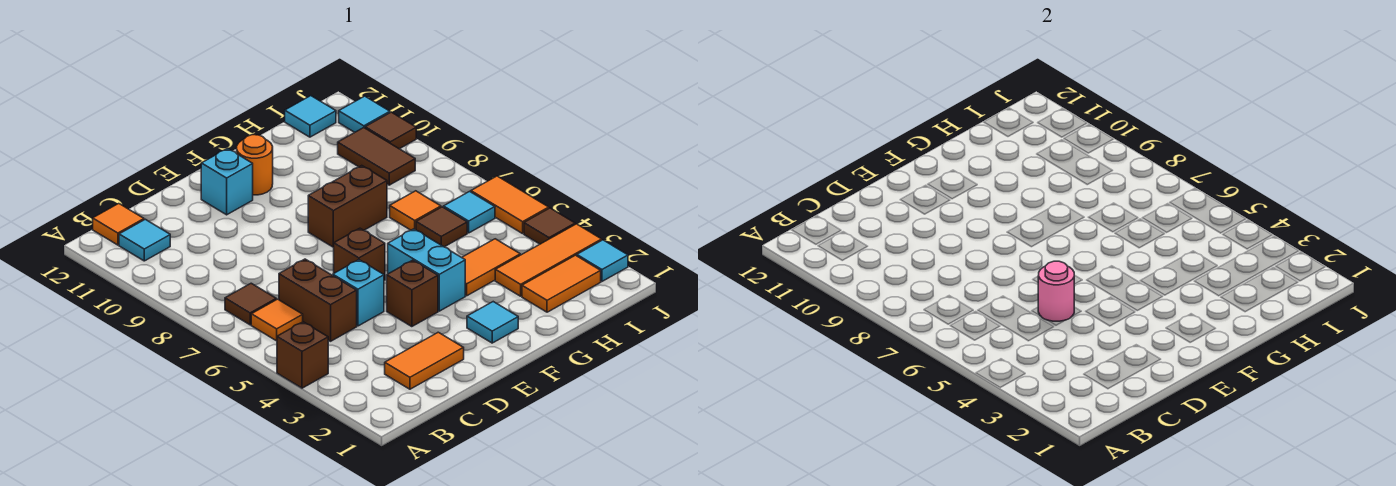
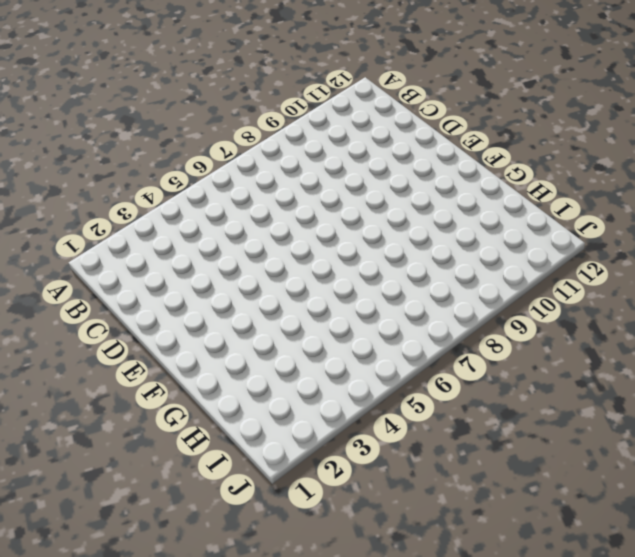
none -> brown 1x1 brick [277,322,328,388]
none -> orange 1x1 tile [251,299,303,341]
none -> brown 1x1 tile [225,283,276,325]

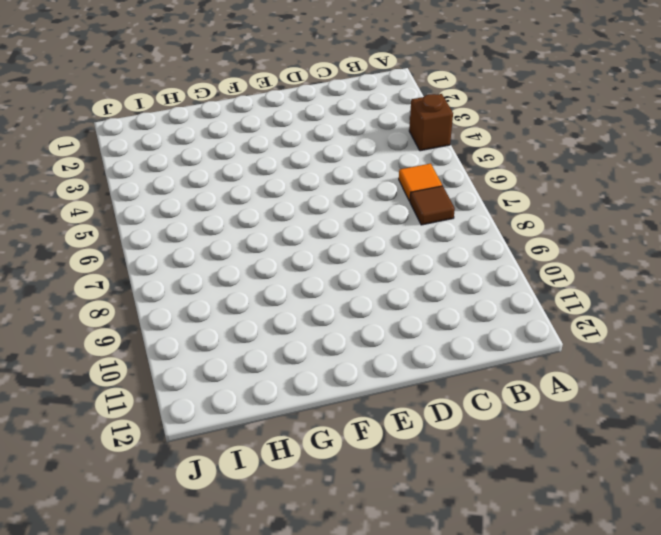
none -> cyan 1x1 tile [119,219,170,261]
none -> orange 1x1 tile [93,204,144,245]
none -> orange 1x2 tile [385,332,464,389]

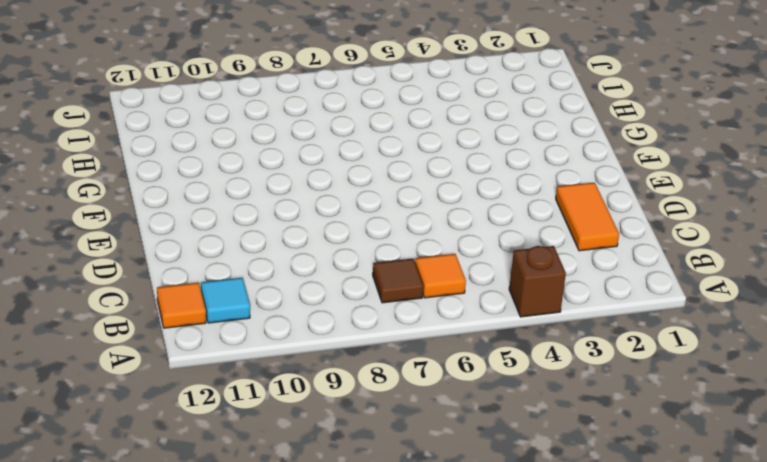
none -> brown 1x2 brick [279,259,357,341]
none -> cyan 1x1 brick [333,260,384,326]
none -> brown 1x1 brick [387,260,438,327]

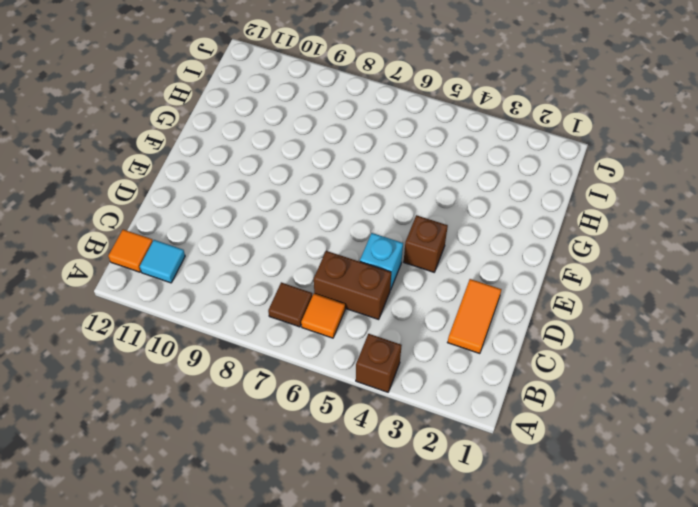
none -> brown 1x1 brick [334,228,385,280]
none -> cyan 1x1 brick [201,148,253,215]
none -> cyan 1x1 tile [467,302,518,343]

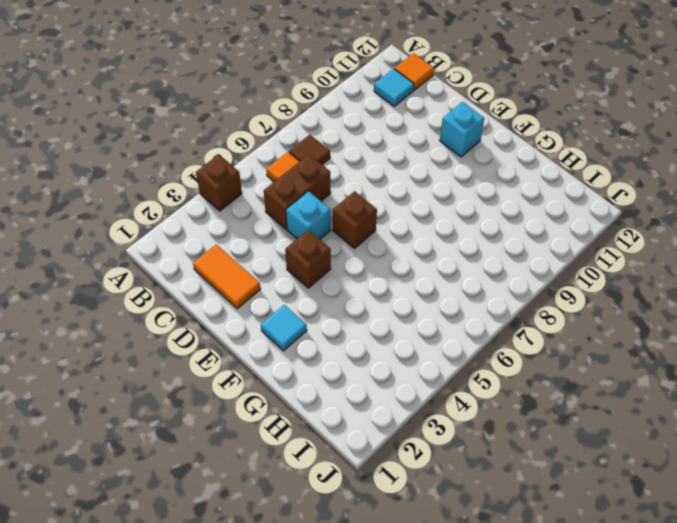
none -> cyan 1x2 brick [388,229,465,311]
none -> brown 1x2 brick [308,166,387,247]
none -> orange 1x1 round brick [237,135,273,195]

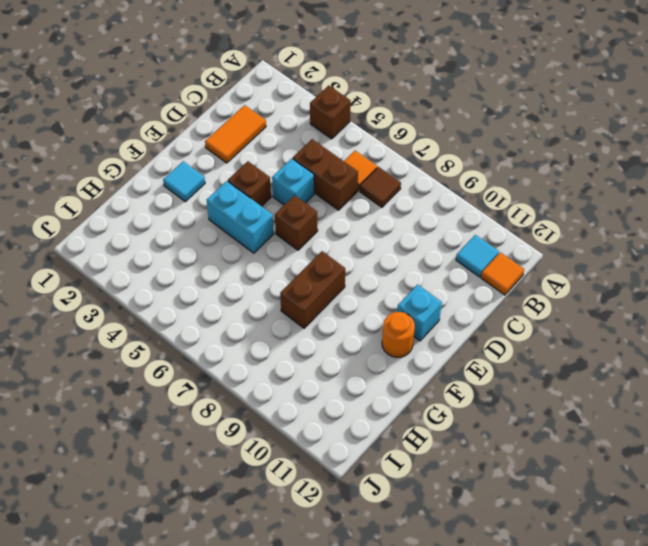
none -> orange 1x2 tile [462,239,520,296]
none -> orange 1x2 tile [522,255,601,312]
none -> orange 1x3 tile [495,224,602,296]

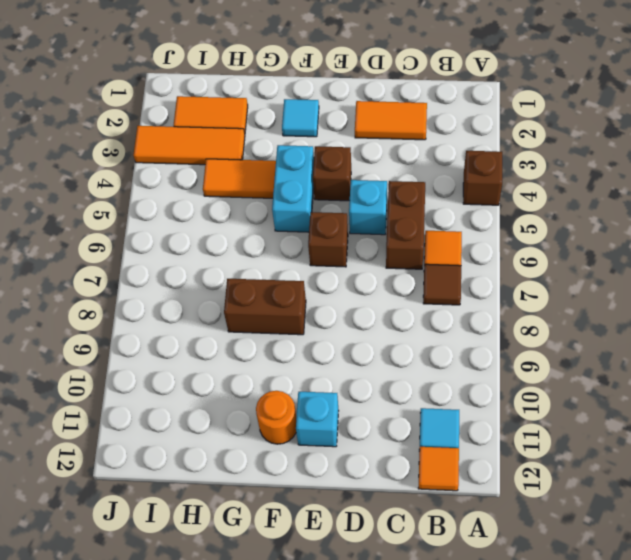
none -> brown 1x1 tile [416,207,467,247]
none -> orange 1x1 tile [390,191,441,230]
none -> cyan 1x1 tile [444,191,495,233]

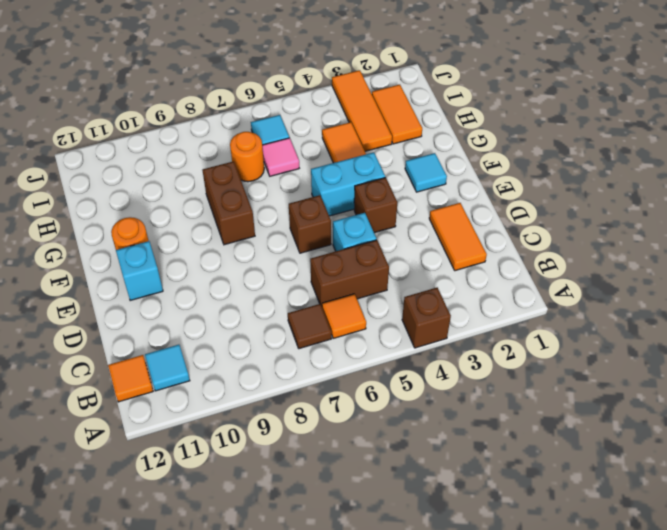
pink 1x1 tile [262,138,299,176] -> brown 1x1 tile [416,207,467,247]
orange 1x1 round brick [230,132,264,182] -> orange 1x1 tile [390,191,441,230]
none -> brown 1x2 tile [338,128,415,185]
none -> cyan 1x1 tile [285,96,336,137]
none -> cyan 1x1 tile [577,240,628,281]

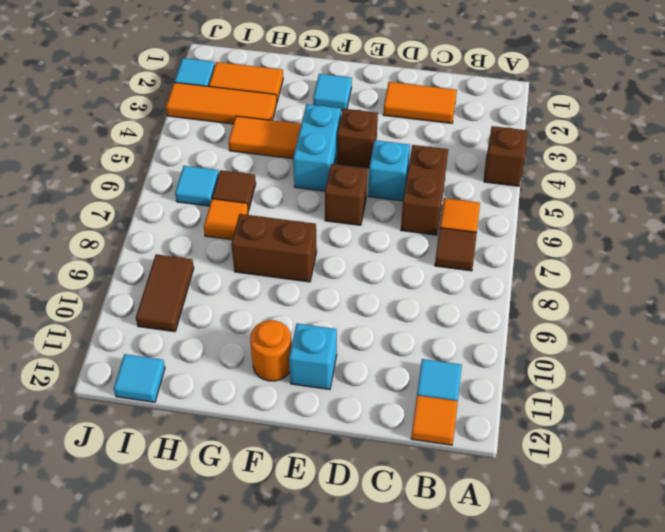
none -> brown 1x1 tile [524,208,575,244]
none -> orange 1x2 tile [471,176,549,234]
none -> brown 1x1 tile [365,112,416,149]

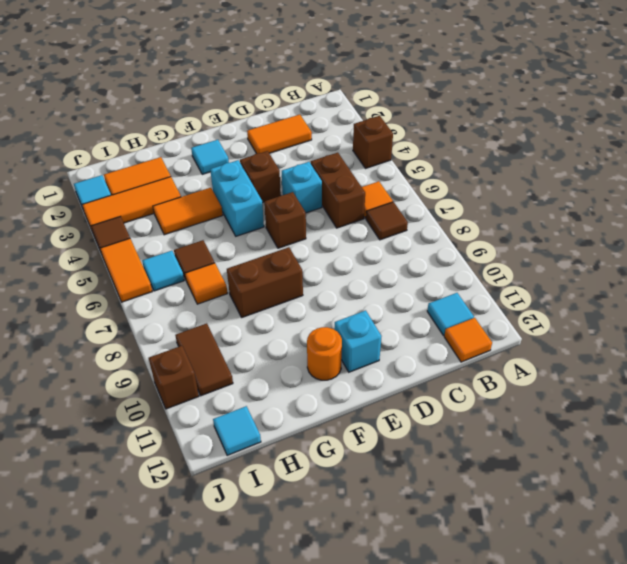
brown 1x1 brick [149,346,199,409] -> brown 1x1 tile [365,112,416,149]
none -> cyan 1x1 tile [339,96,390,132]
none -> pink 1x1 round brick [1038,261,1074,321]

